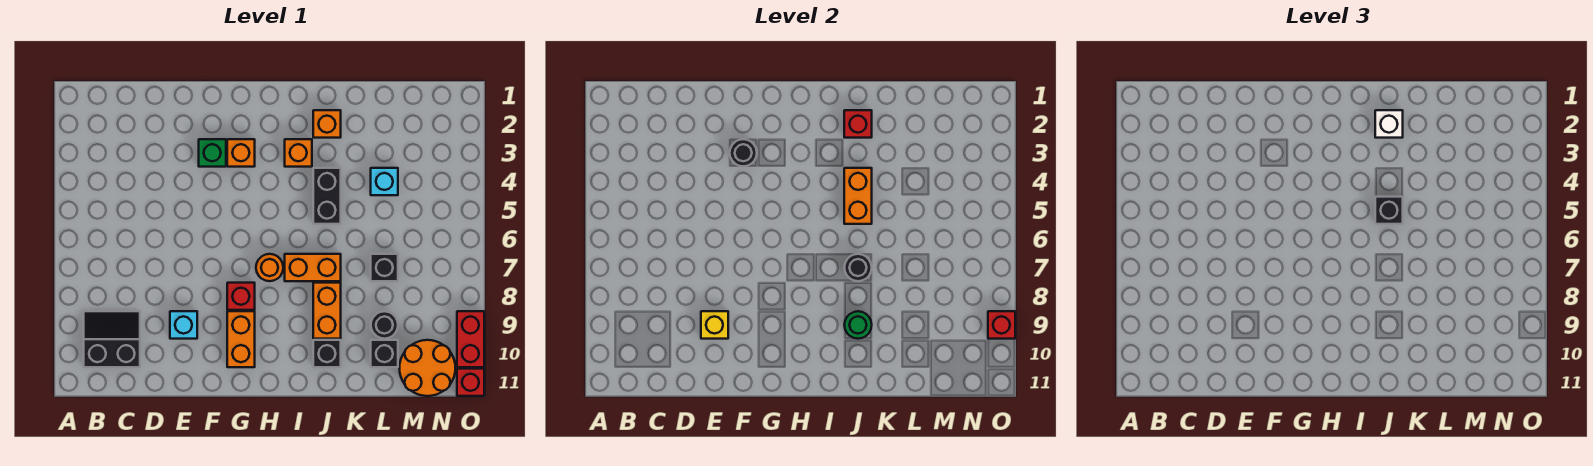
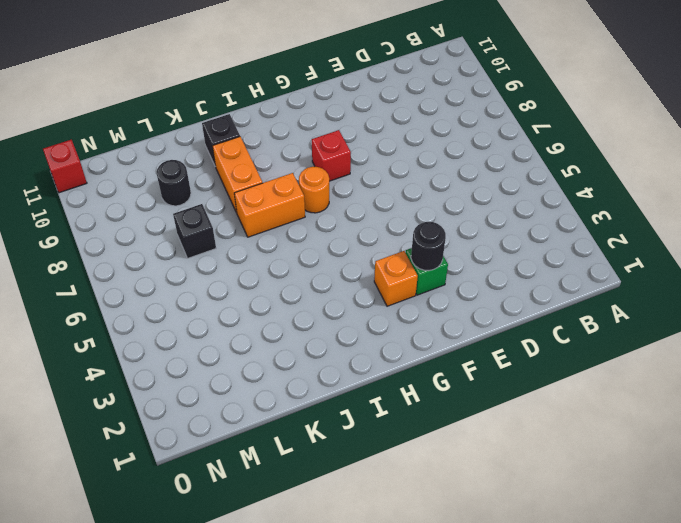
none -> black 2x2 slope [84,311,140,367]
none -> cyan 1x1 brick [170,311,197,339]
none -> orange 1x2 brick [227,311,255,367]

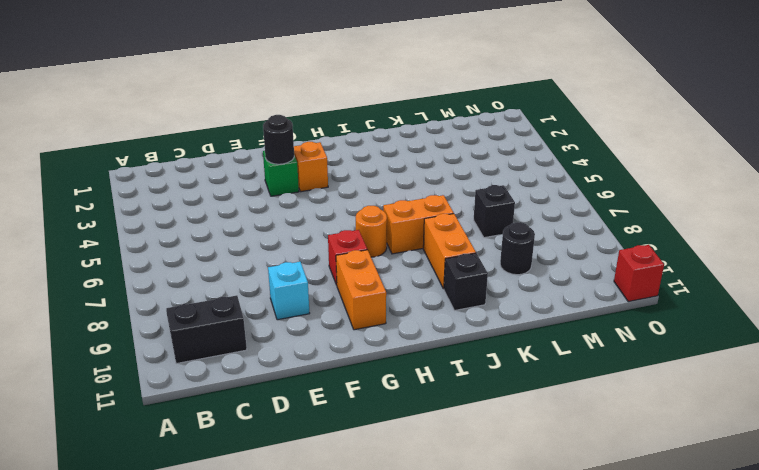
none -> orange 1x1 brick [285,139,312,167]
none -> orange 1x1 brick [313,110,341,138]
none -> black 1x2 brick [313,168,341,224]

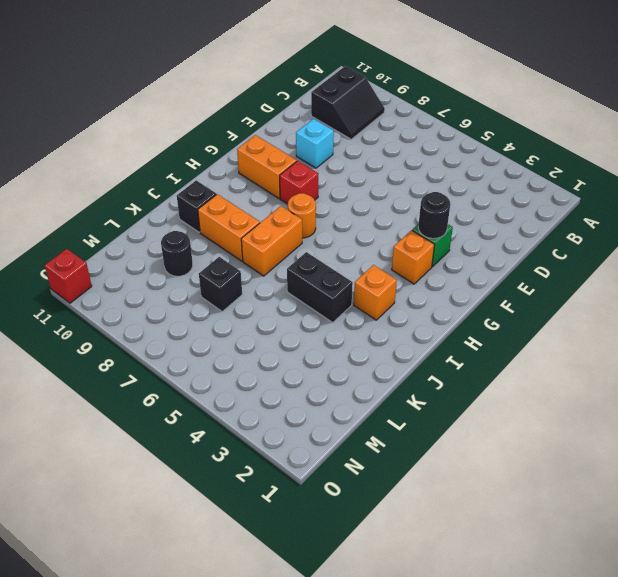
none -> orange 1x1 brick [313,110,341,138]
none -> cyan 1x1 brick [371,168,398,195]
none -> black 1x1 brick [371,340,398,367]

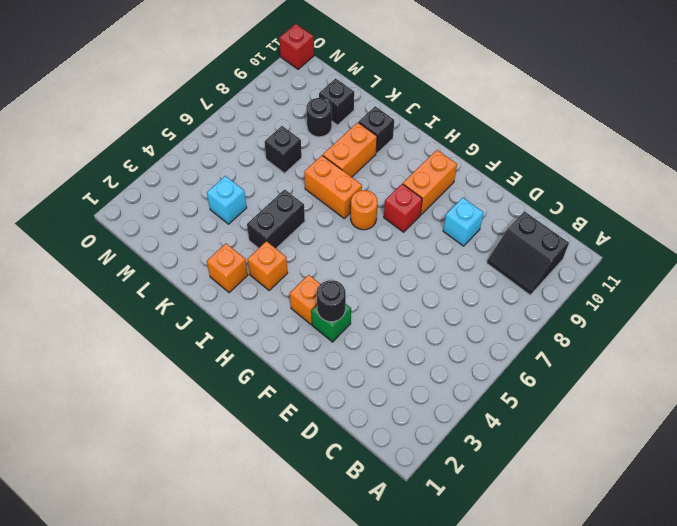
none -> orange 2x2 round brick [400,340,455,396]
none -> red 1x2 brick [457,311,484,367]
none -> yellow 1x1 brick [701,311,728,339]

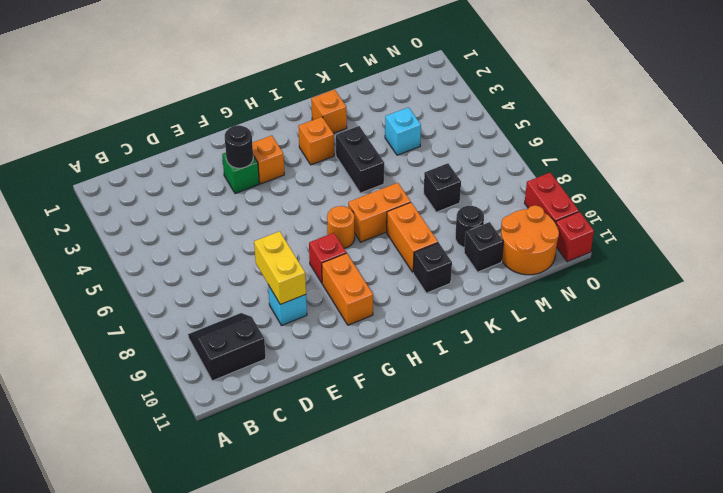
yellow 1x2 brick [254,231,306,304] -> yellow 1x1 brick [701,311,728,339]
none -> red 1x1 brick [844,110,872,138]
none -> orange 1x2 brick [844,168,872,224]
none -> black 1x1 round brick [844,254,872,281]

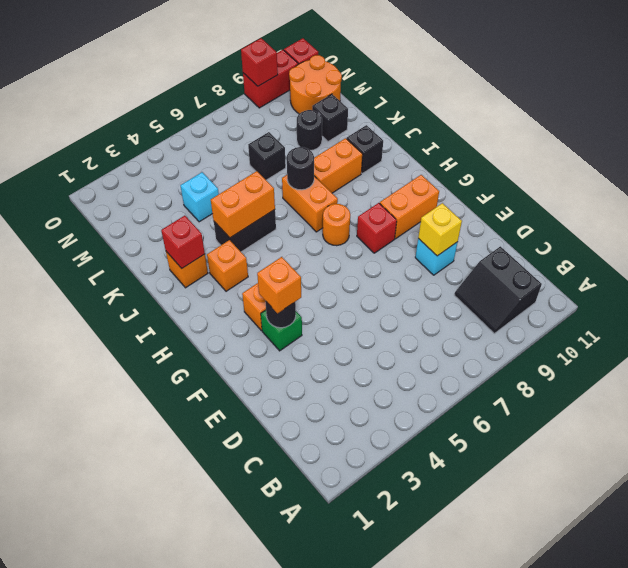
orange 1x1 brick [257,257,301,313] -> none
none -> green 1x1 round brick [844,311,872,339]
none -> white 1x1 brick [1375,110,1403,138]
none -> black 1x1 brick [1375,197,1403,224]

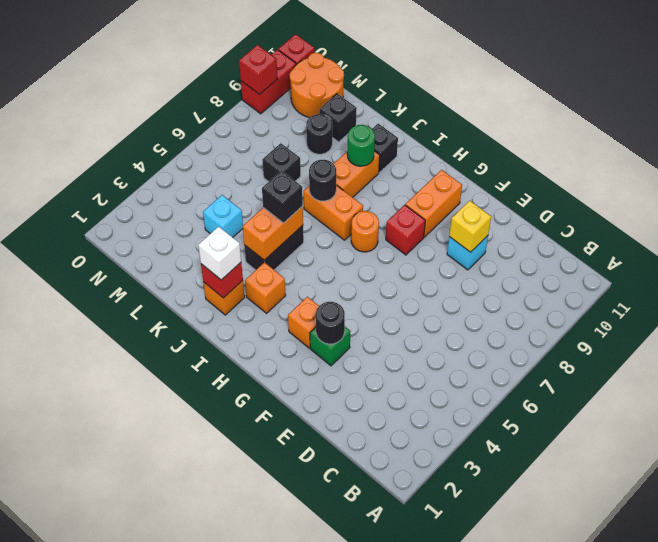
none -> black 2x2 slope [84,311,140,367]

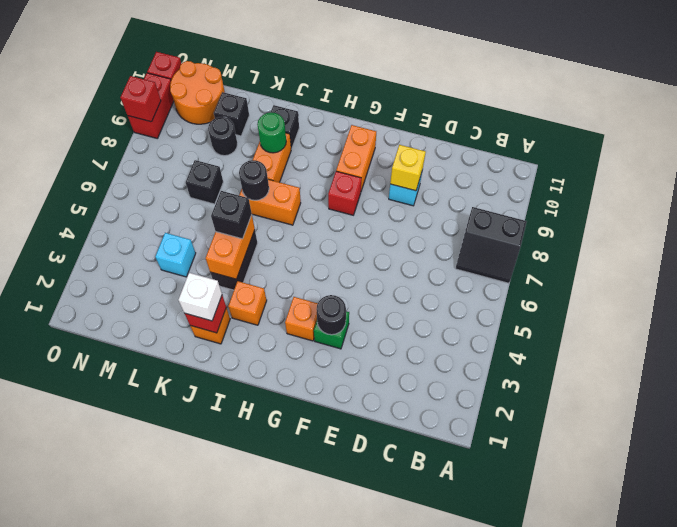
black 2x2 slope [455,207,527,283] -> black 2x2 slope moved to [84,311,140,367]
none -> orange 1x1 round brick [256,254,283,281]

